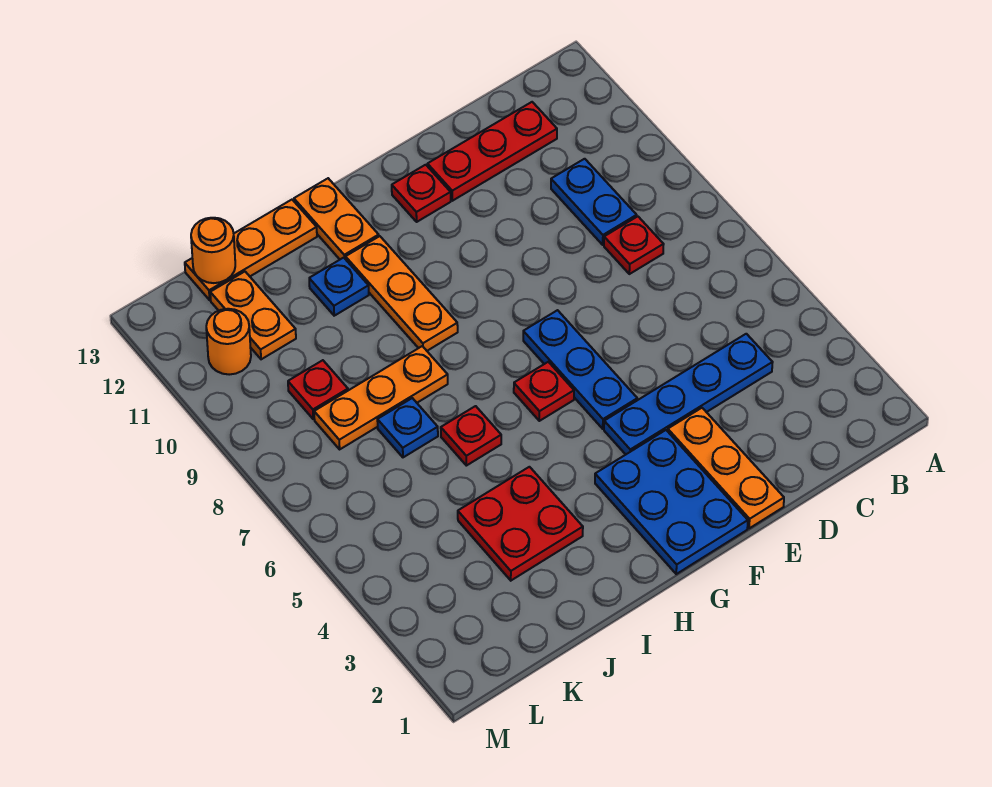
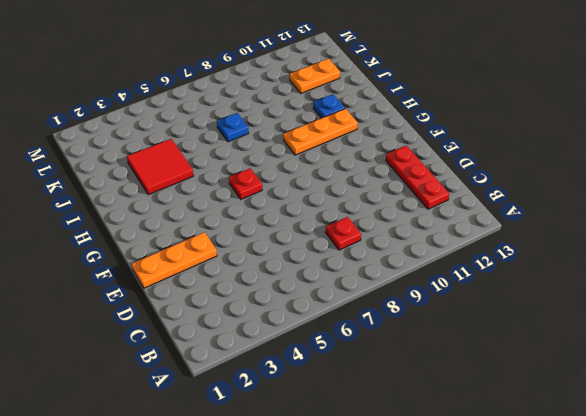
red 2x2 tile [127,139,193,195] -> red 2x2 plate [458,467,583,580]
none -> blue 1x4 plate [604,334,773,454]
none -> blue 1x2 plate [551,159,637,245]
none -> blue 2x3 plate [595,430,748,574]

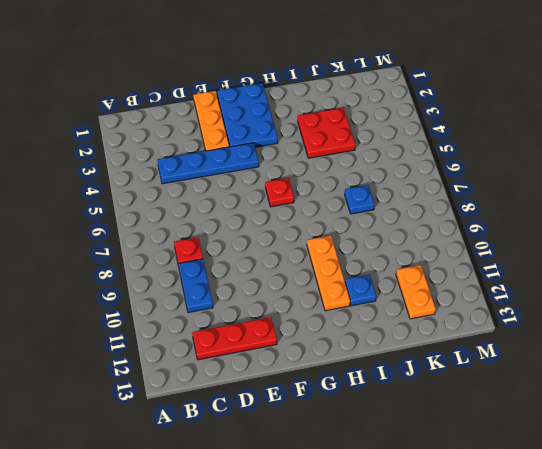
none -> blue 1x3 plate [523,310,637,429]
none -> red 1x1 plate [392,165,451,222]
none -> orange 1x2 plate [294,178,379,259]

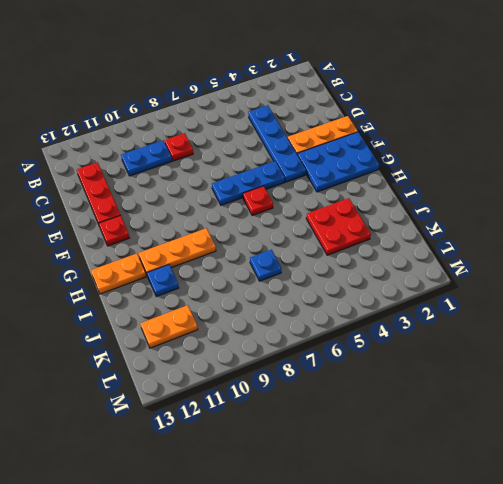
none -> red 1x1 plate [441,406,501,466]
none -> orange 1x3 plate [314,346,448,449]
none -> orange 1x3 plate [185,200,317,300]

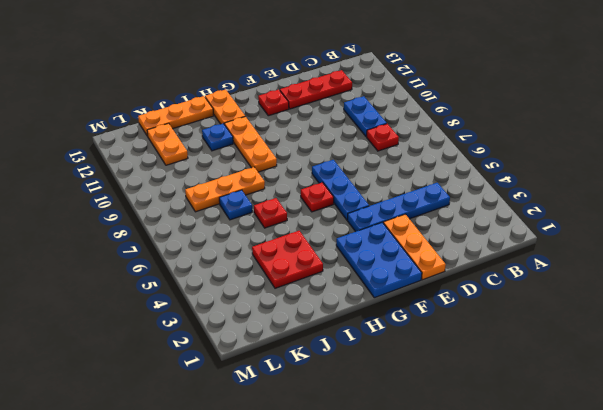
none -> red 1x1 plate [288,360,348,419]
none -> orange 1x1 round brick [206,309,251,375]
none -> orange 1x1 round brick [191,218,235,283]

